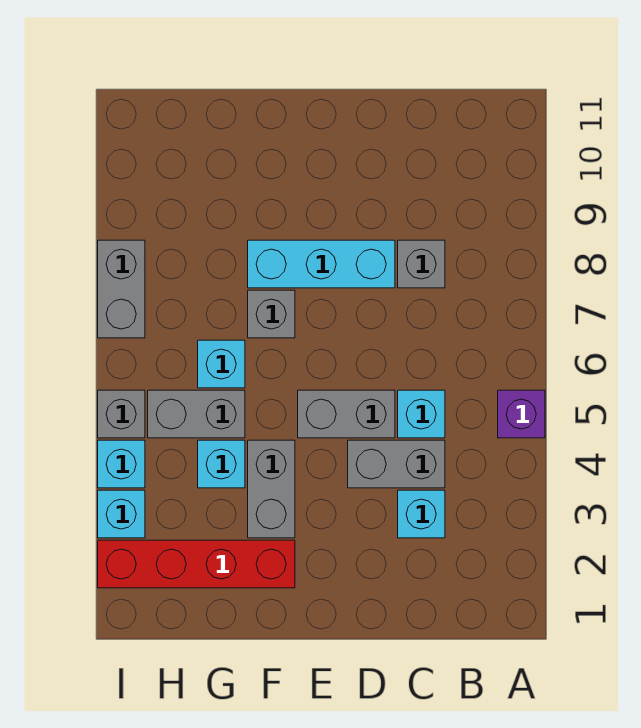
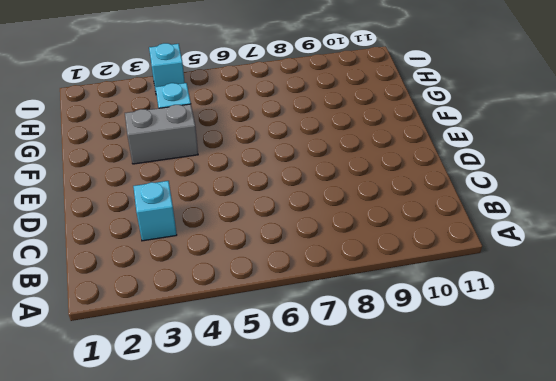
none -> purple 1x1 brick [498,390,545,438]
none -> grey 1x2 brick [348,440,445,488]
none -> cyan 1x1 brick [398,390,445,438]

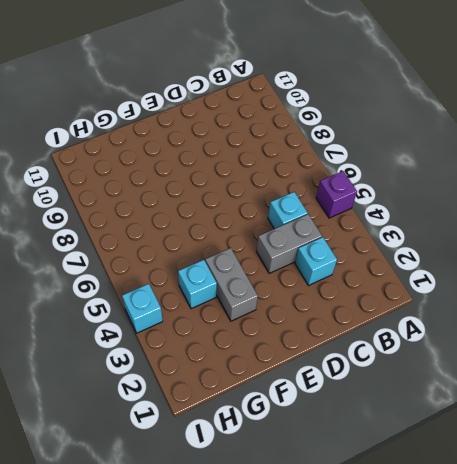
none -> grey 1x1 brick [398,240,445,288]
none -> grey 1x2 brick [298,390,395,438]
none -> cyan 1x3 brick [248,240,395,288]

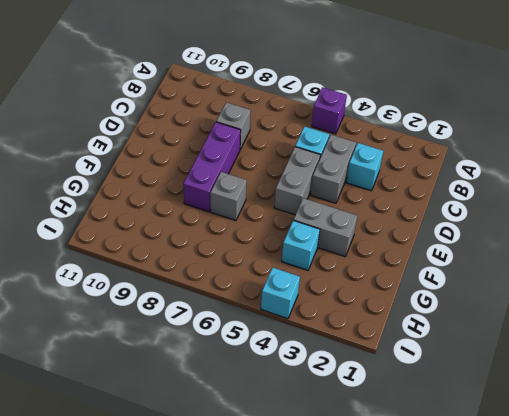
purple 1x3 brick [183,122,241,212] -> cyan 1x3 brick [248,240,395,288]
none -> red 1x4 brick [98,540,295,588]
none -> grey 1x2 brick [148,390,245,438]
none -> cyan 1x1 brick [198,340,245,388]

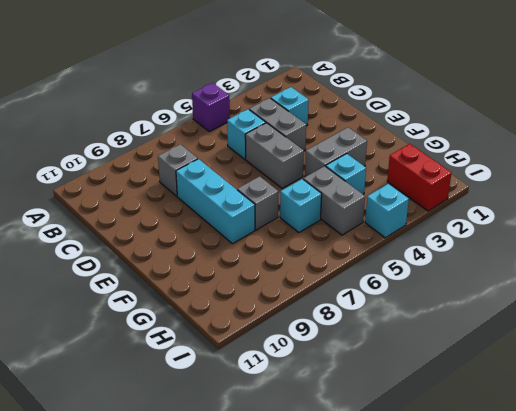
red 1x2 brick [387,144,451,211] -> red 1x4 brick [98,540,295,588]
none -> cyan 1x1 brick [98,490,145,538]
none -> grey 1x1 brick [98,390,145,438]
none -> grey 1x2 brick [98,240,145,338]

